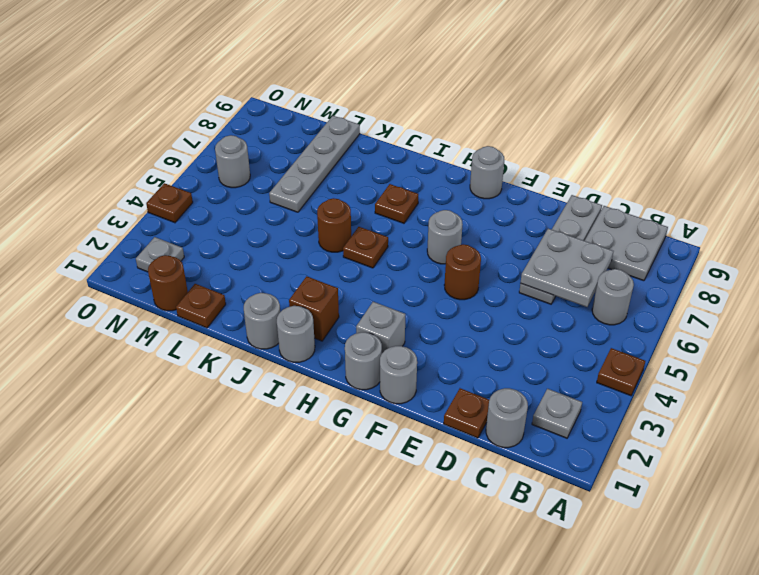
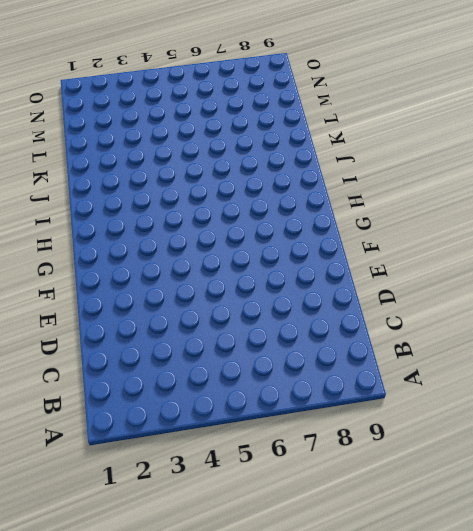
none -> brown 1x1 plate [597,348,645,396]
none -> grey 1x1 plate [532,389,582,438]
none -> grey 1x1 round brick [592,269,634,325]

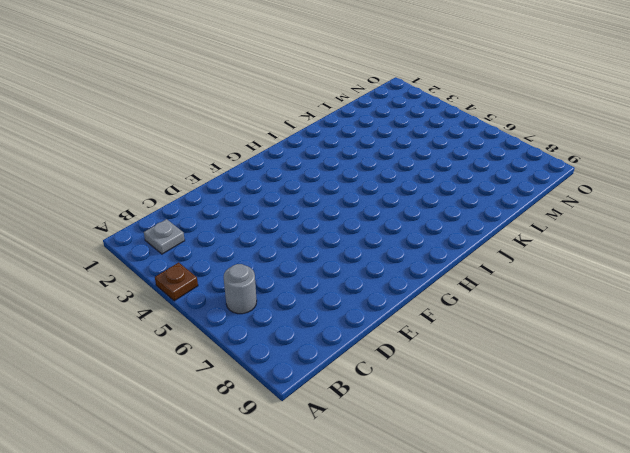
none -> grey 2x2 plate [585,206,668,281]
none -> grey 1x1 round brick [486,388,528,448]
none -> brown 1x1 plate [444,388,489,438]

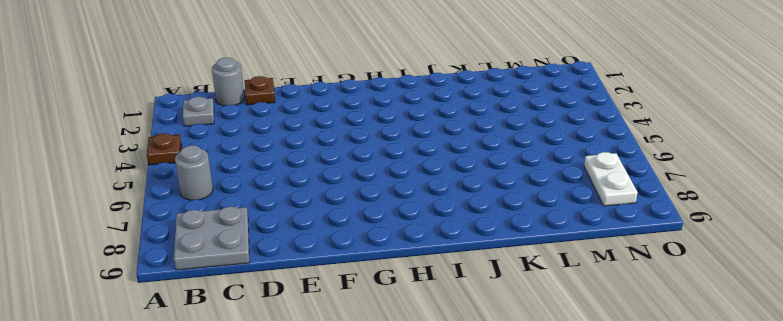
white 1x2 plate [584,152,638,206] -> none
none -> grey 1x4 plate [519,195,602,304]
none -> grey 1x1 round brick [380,346,417,404]
none -> brown 1x1 round brick [444,244,481,300]

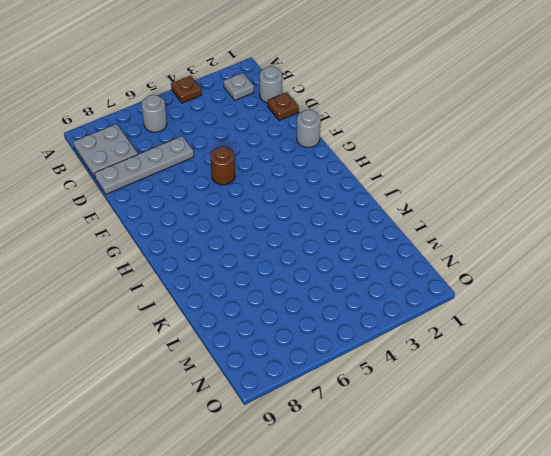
none -> grey 1x1 round brick [345,332,382,390]
none -> grey 1x1 brick [356,302,405,353]
none -> grey 1x1 round brick [427,210,463,264]

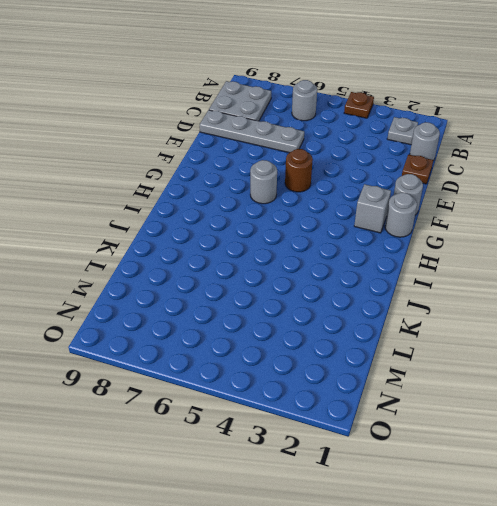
none -> grey 1x1 round brick [470,146,504,199]
none -> grey 1x1 round brick [277,306,315,362]
none -> brown 1x1 brick [289,276,339,341]

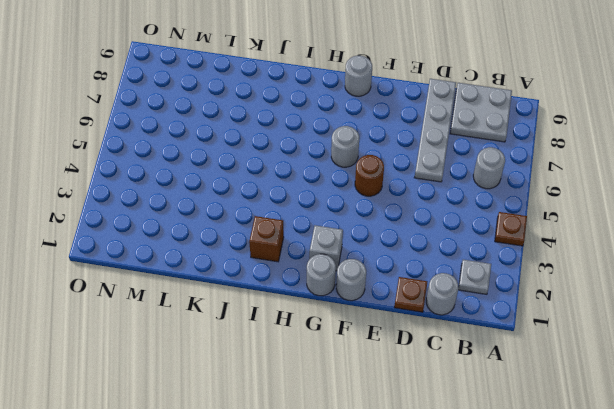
none -> grey 1x1 round brick [277,306,315,362]
none -> brown 1x1 plate [343,227,388,268]
none -> brown 1x1 plate [375,184,418,223]

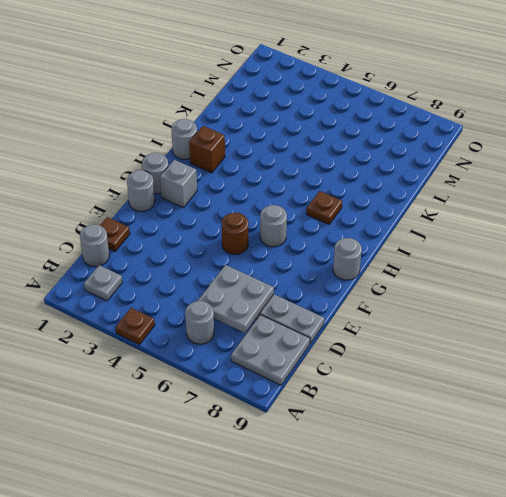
none -> brown 1x1 plate [343,227,388,268]
none -> grey 1x1 round brick [244,293,280,349]
none -> brown 1x1 round brick [317,198,351,252]

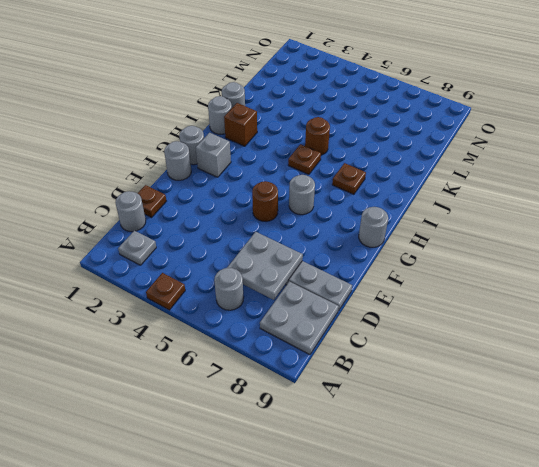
none -> brown 1x1 plate [176,284,226,328]
none -> grey 1x4 plate [269,116,360,212]
none -> brown 1x1 round brick [148,255,188,311]

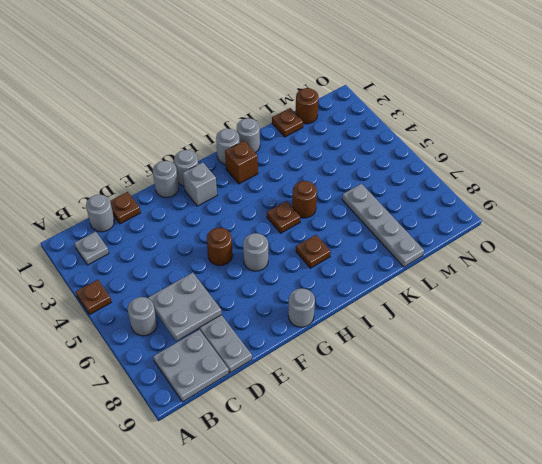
none -> grey 1x1 plate [136,237,184,272]
none -> grey 1x1 round brick [215,135,250,188]
none -> brown 1x1 plate [146,183,193,223]

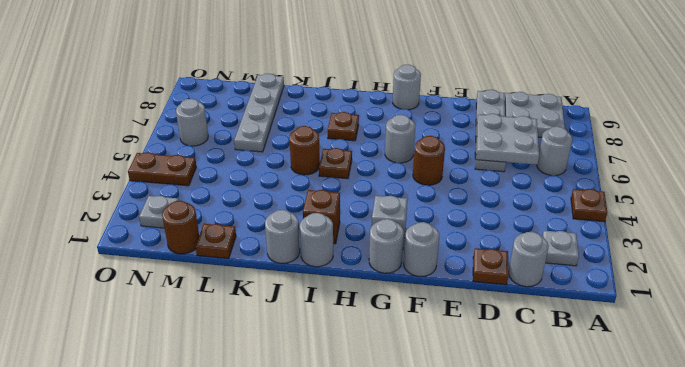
brown 1x2 plate [128,152,196,186] -> brown 1x1 plate [146,183,193,223]

